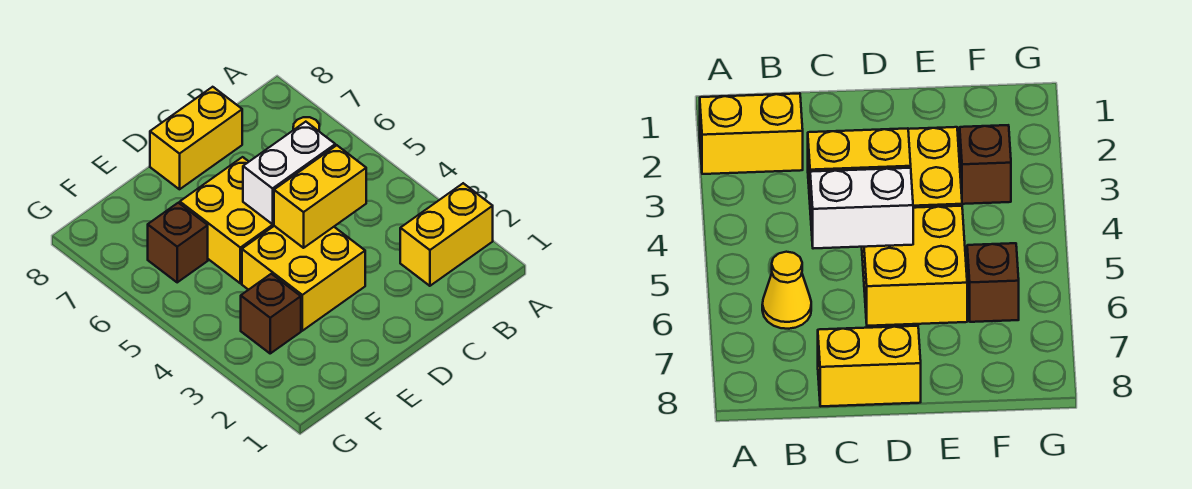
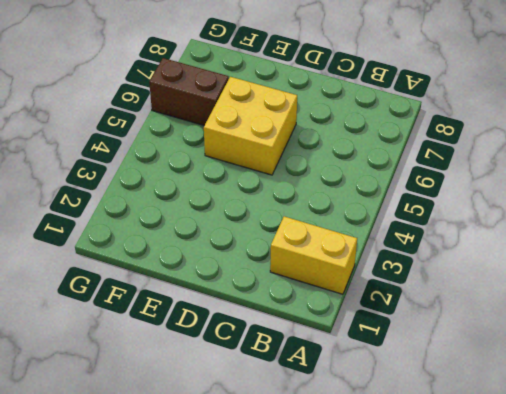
brown 1x2 brick [149,58,229,126] -> brown 1x1 brick [148,203,208,282]
none -> yellow 1x1 cone [762,252,811,329]
none -> yellow 1x2 brick [150,87,242,189]

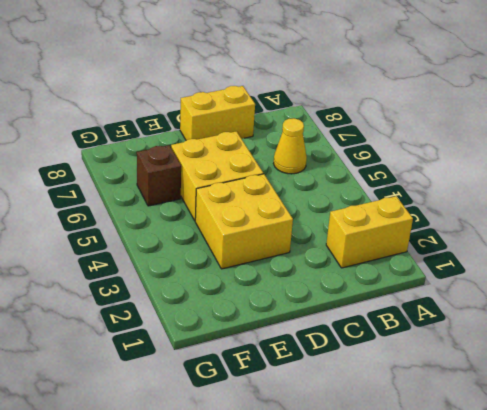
none -> brown 1x1 brick [241,274,301,353]
none -> yellow 1x2 brick [274,145,366,248]

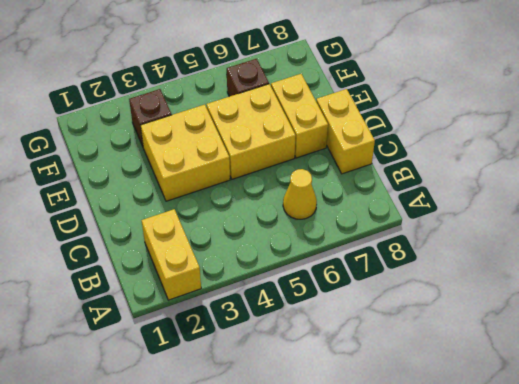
yellow 1x2 brick [271,74,328,158] -> yellow 1x2 brick moved to [274,145,366,248]
none -> white 1x2 brick [243,122,335,224]

